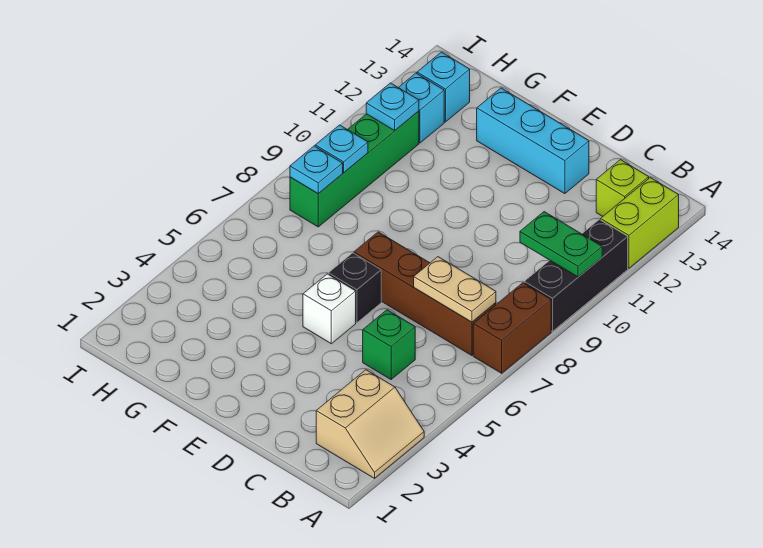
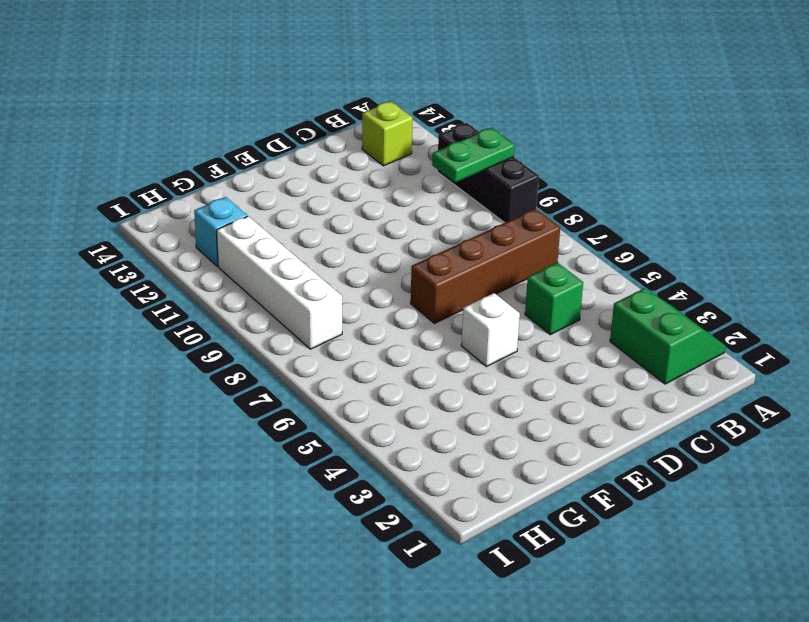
green 2x2 slope [610,289,726,384] -> tan 2x2 slope [316,370,424,478]
white 1x4 brick [217,216,342,349] -> green 1x4 brick [290,111,419,227]
none -> brown 1x2 brick [473,283,551,373]
none -> lime 1x2 brick [601,178,679,268]
none -> cyan 1x3 brick [477,88,589,194]

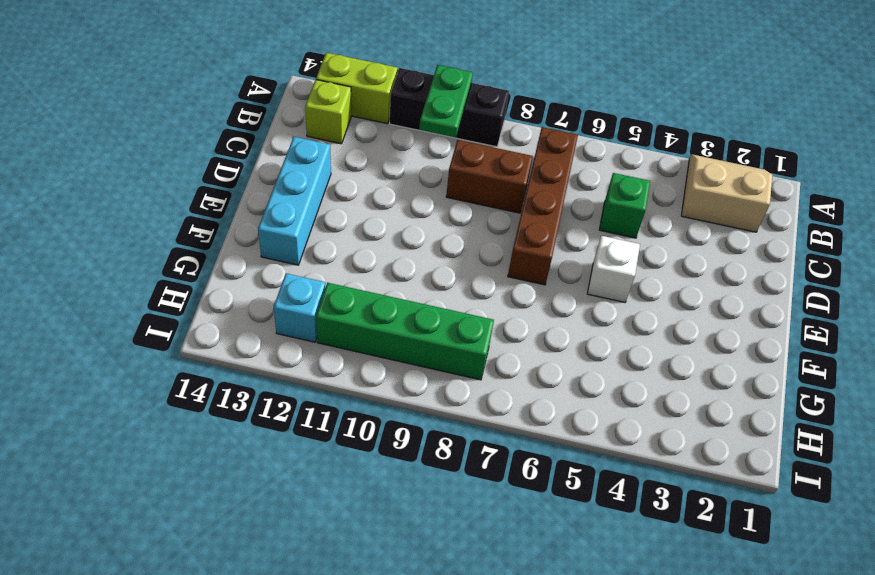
brown 1x2 brick [446,140,533,213] -> brown 1x2 brick moved to [473,283,551,373]
none -> black 1x1 brick [329,253,381,323]
none -> cyan 1x1 brick [417,52,470,122]
none -> tan 1x2 plate [414,257,496,322]

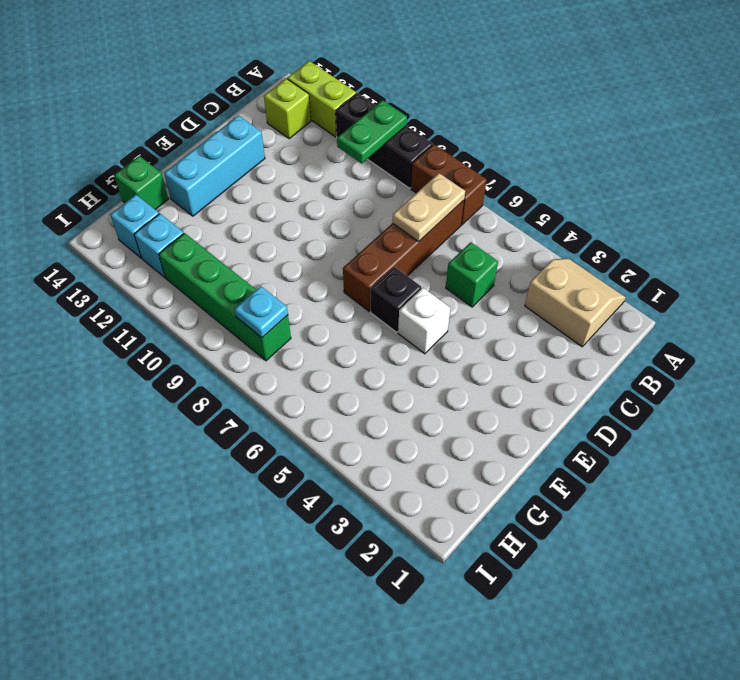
green 1x1 brick [114,156,168,210] -> none
none -> cyan 1x1 plate [315,125,368,172]
none -> cyan 1x1 plate [366,83,419,130]

